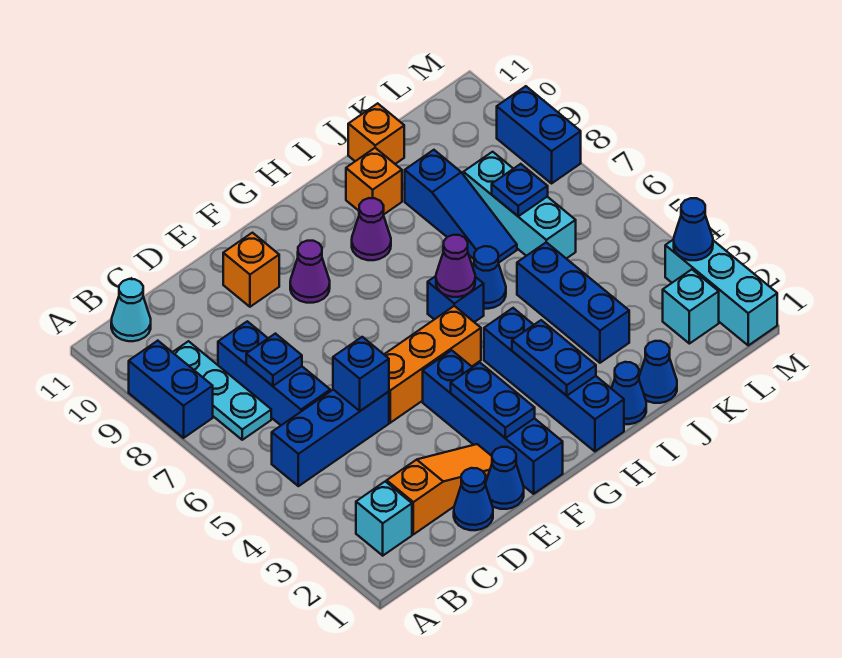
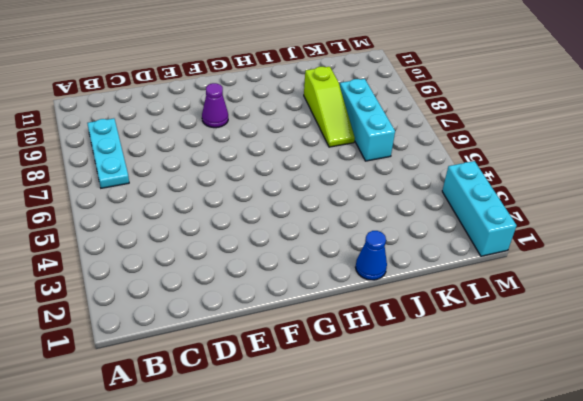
lime 1x3 slope [304,67,355,147] -> blue 1x3 slope [405,150,517,263]
none -> blue 1x2 brick [129,341,213,438]
none -> cyan 1x1 brick [356,481,412,556]
none -> blue 1x3 brick [272,390,389,486]
none -> cyan 1x1 cone [111,279,151,341]

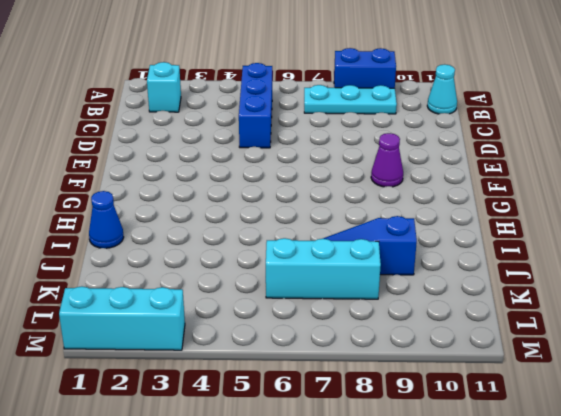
none -> orange 1x3 slope [387,444,492,534]
none -> blue 1x3 brick [218,321,330,425]
none -> blue 1x1 cone [454,468,493,530]
none -> blue 1x1 cone [485,447,524,509]

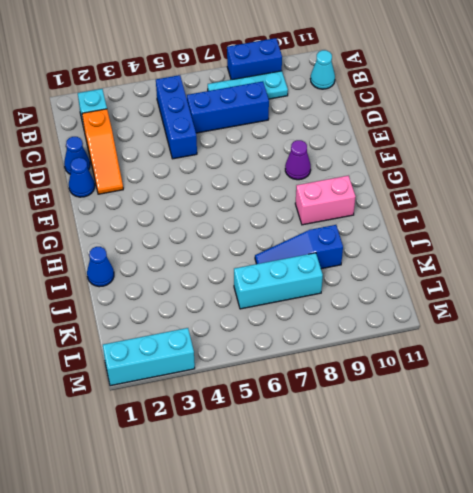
pink 1x2 brick [295,176,356,225] -> purple 1x1 cone [352,198,391,260]
none -> orange 1x3 brick [384,306,481,423]
none -> orange 1x1 brick [223,233,279,307]
none -> blue 1x4 brick [423,350,563,494]
none -> blue 1x4 brick [484,308,624,451]

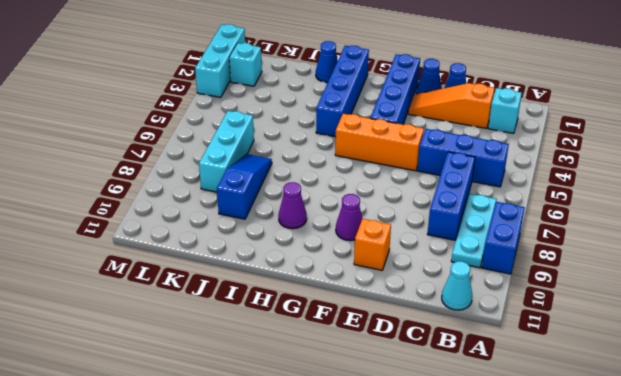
none -> blue 1x1 brick [428,276,484,322]
none -> blue 1x1 cone [473,246,506,309]
none -> orange 1x1 brick [346,148,402,215]
none -> blue 1x1 cone [639,341,677,403]

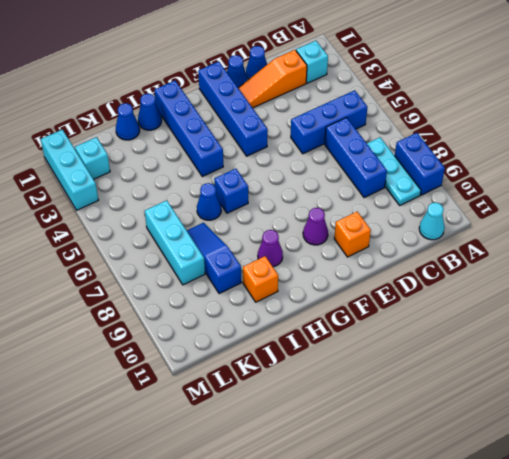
none -> orange 1x3 brick [384,306,481,423]
none -> blue 1x3 brick [517,242,629,363]
none -> orange 1x1 brick [348,103,404,164]
none -> blue 1x2 brick [497,86,581,183]

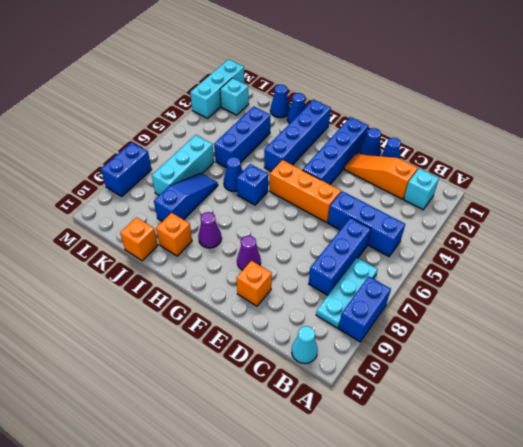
none -> blue 1x1 plate [246,334,302,386]
none -> blue 1x1 brick [333,337,389,411]
none -> blue 1x2 plate [451,363,535,438]
none -> blue 1x2 plate [512,320,596,396]

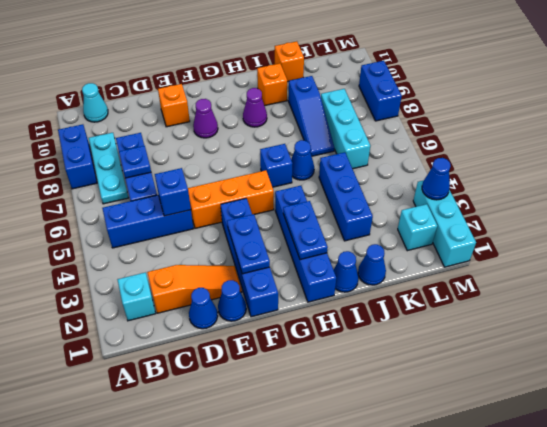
none -> purple 1x1 cone [436,235,475,297]
none -> blue 1x1 plate [492,164,548,216]

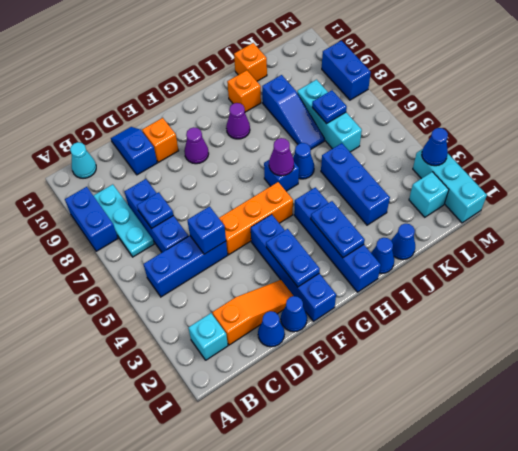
blue 1x2 slope [111,127,157,175] -> none

